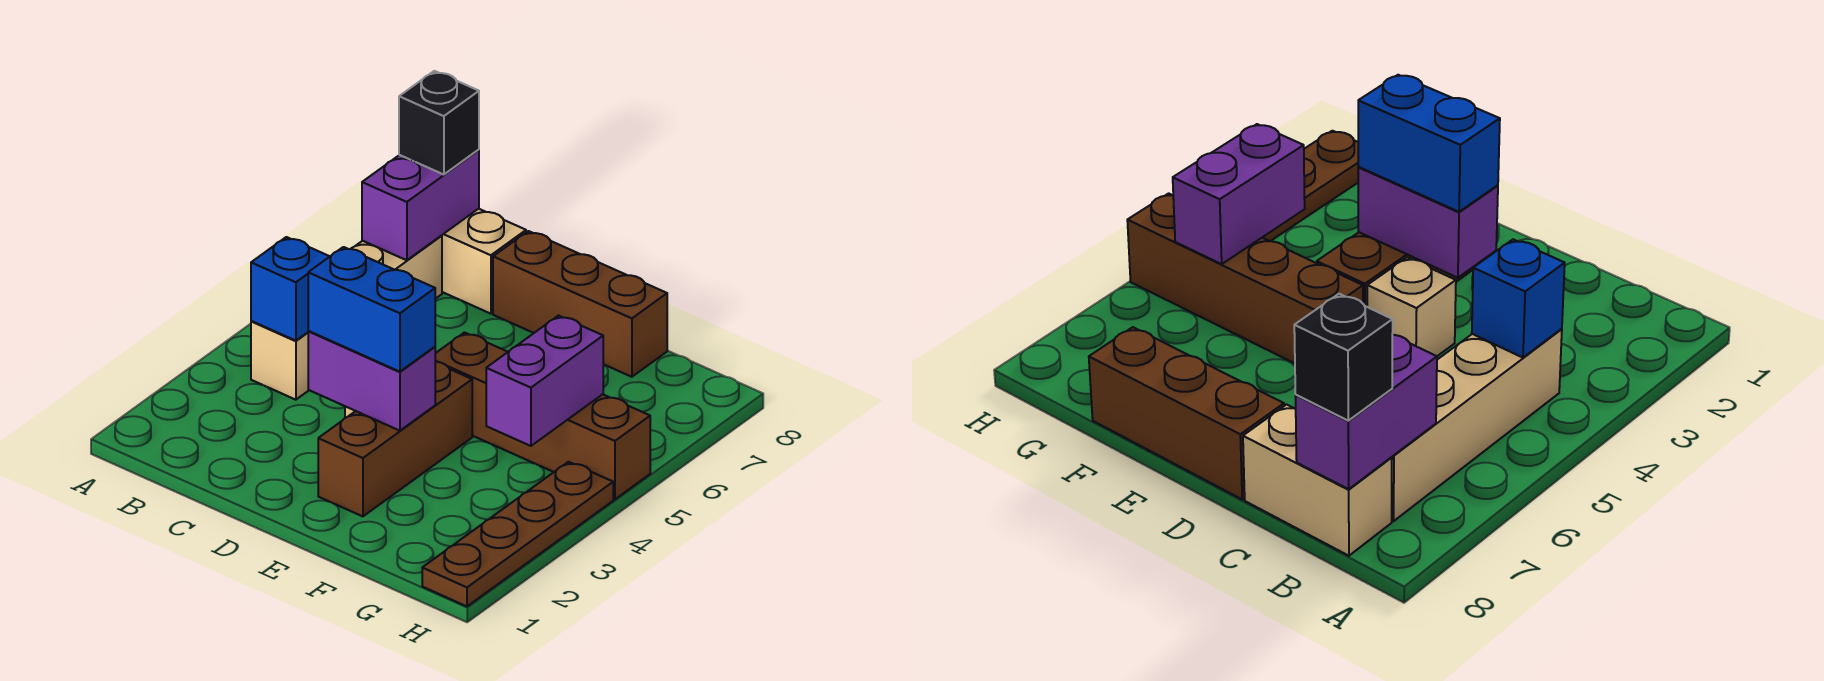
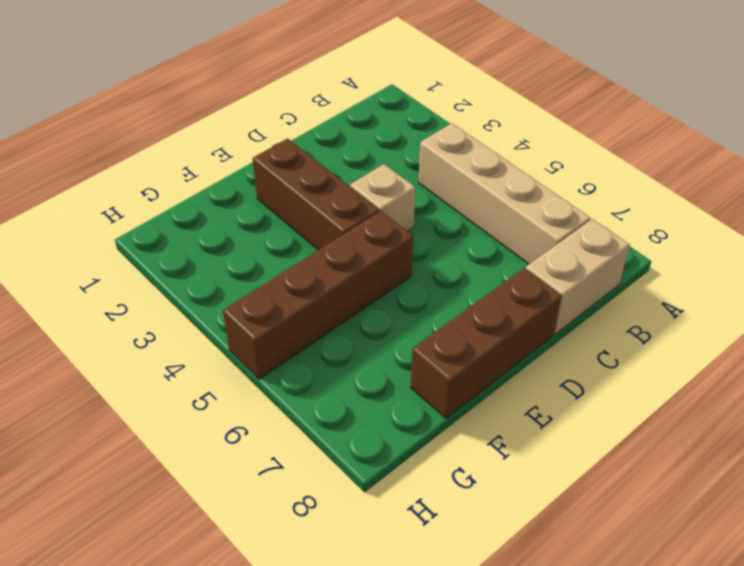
none -> brown 1x4 plate [422,462,613,606]
none -> blue 1x1 brick [251,237,330,341]
none -> purple 1x2 brick [362,150,479,260]

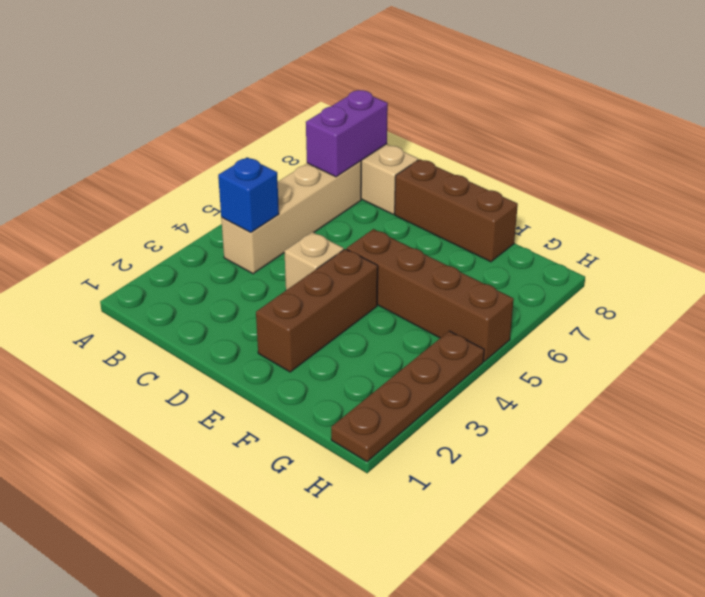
none -> purple 1x2 brick [308,331,435,431]
none -> purple 1x2 brick [486,316,603,446]
none -> black 1x1 brick [399,71,479,175]

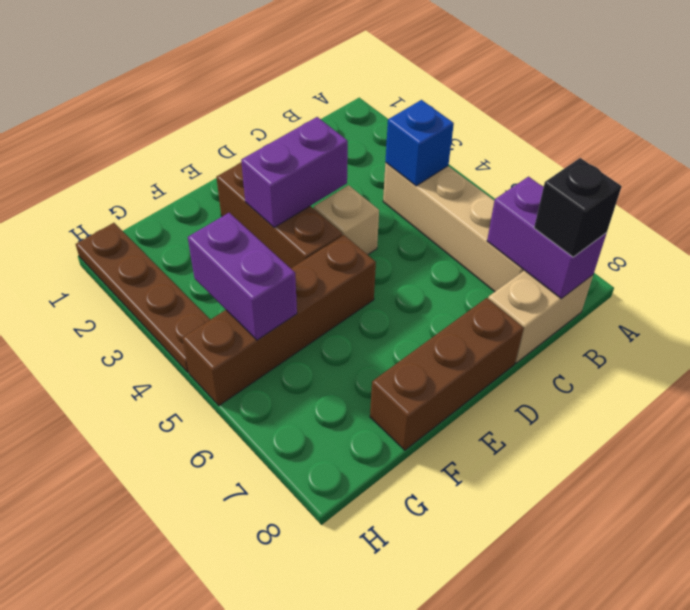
none -> blue 1x2 brick [308,247,435,372]

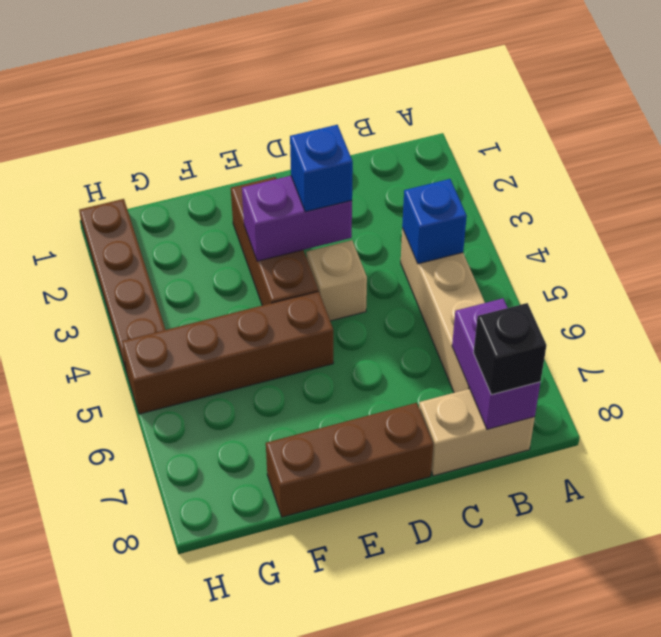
blue 1x1 brick [290,125,353,212] -> blue 1x2 brick [308,247,435,372]
none -> purple 1x2 brick [486,316,603,446]

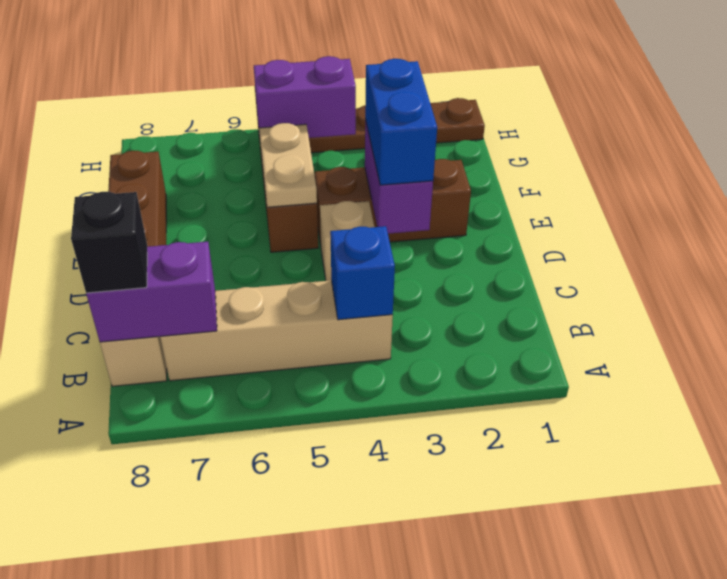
tan 1x2 plate [259,123,317,207] -> none

